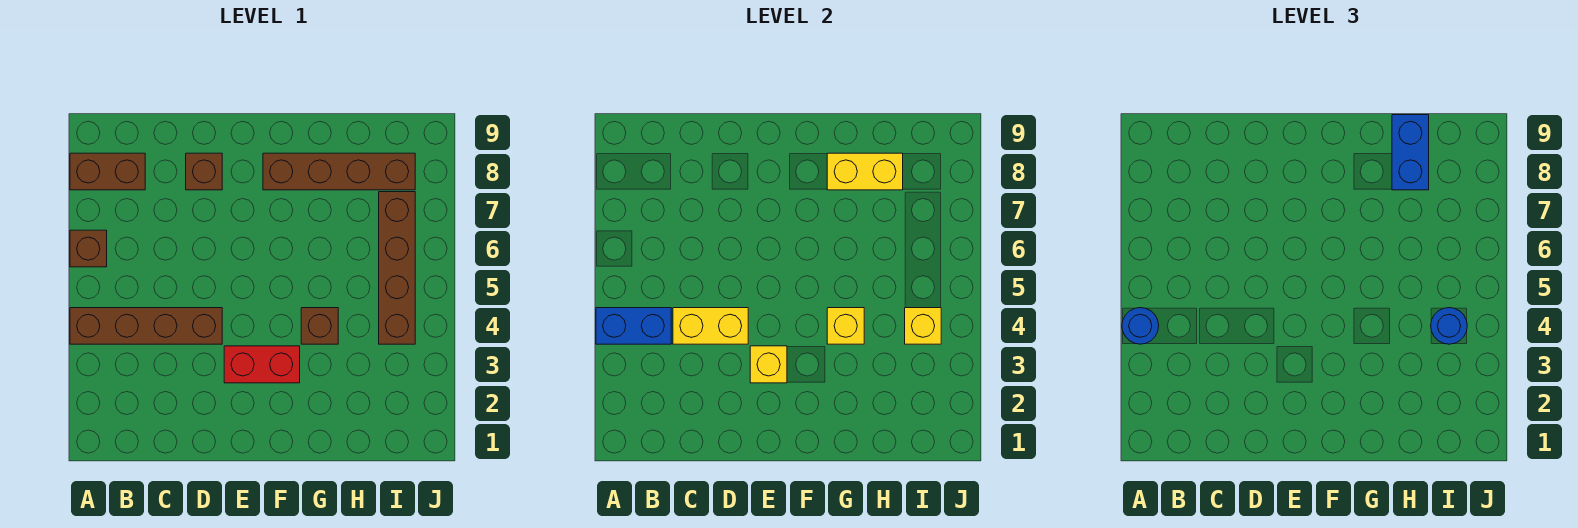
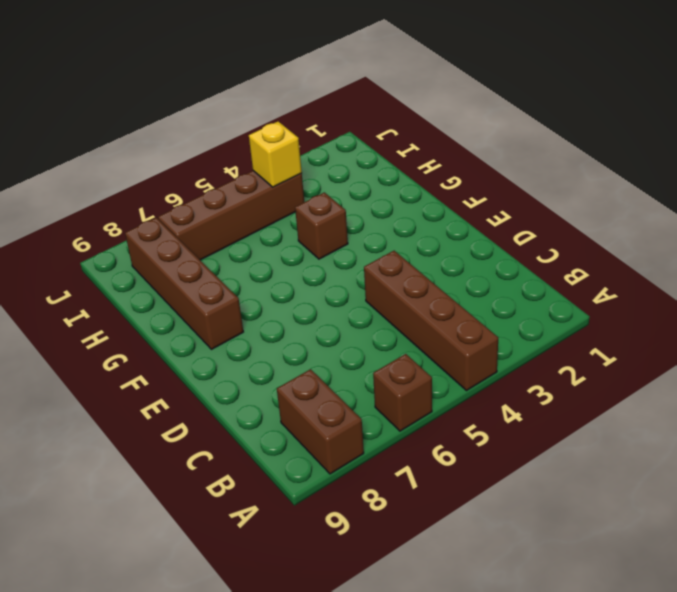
none -> brown 1x1 brick [186,153,222,190]
none -> red 1x2 brick [224,346,300,383]
none -> blue 1x2 brick [596,308,671,344]

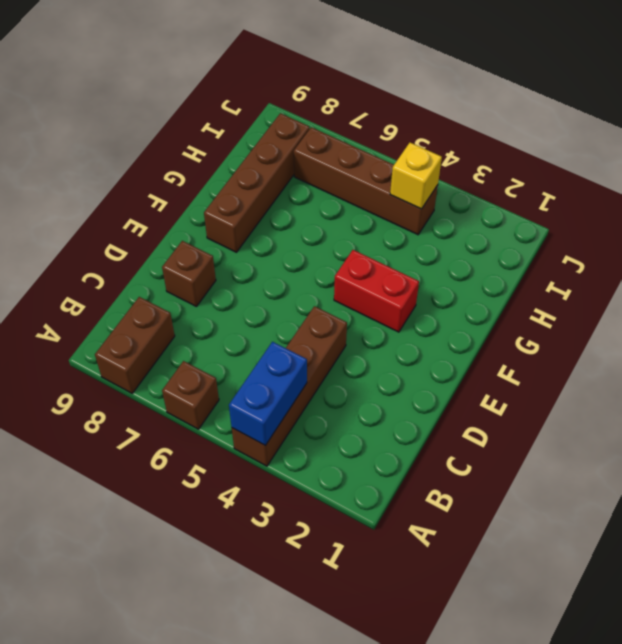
red 1x2 brick [334,250,419,332] -> red 1x2 brick turned to [224,346,300,383]
none -> brown 1x1 brick [301,308,338,344]
none -> yellow 1x2 brick [673,308,748,344]
none -> yellow 1x1 brick [750,346,787,383]

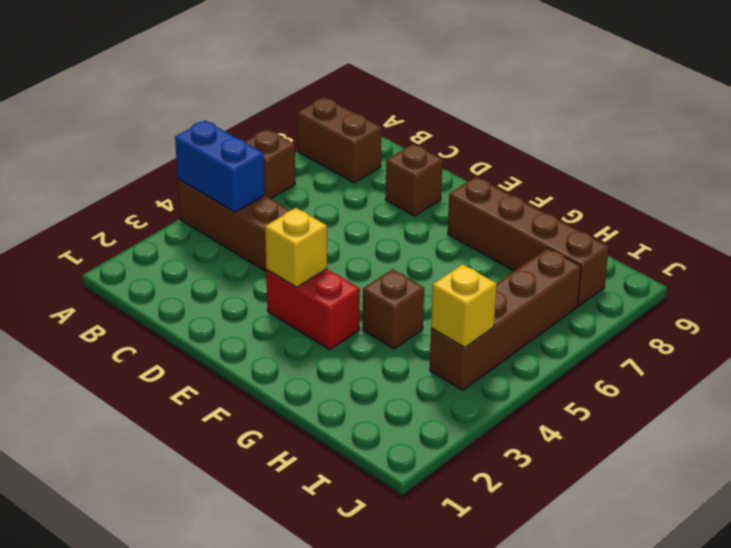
none -> yellow 1x2 brick [673,308,748,344]
none -> yellow 1x1 brick [827,308,864,344]
none -> yellow 1x2 brick [827,153,903,190]

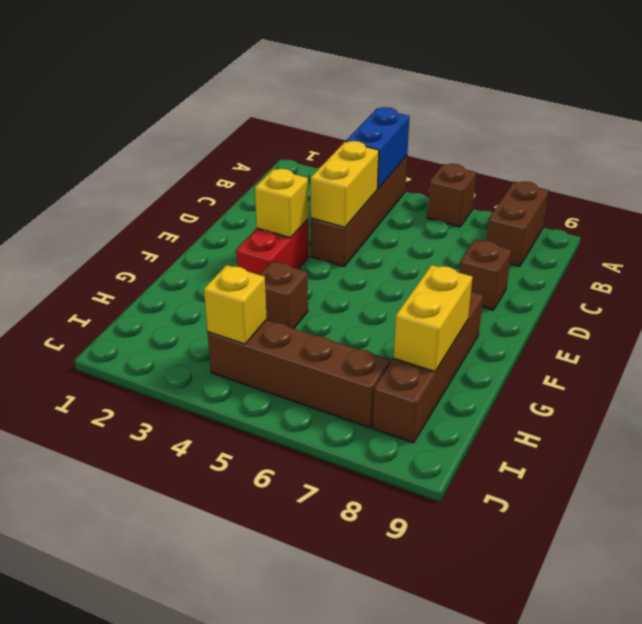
none -> yellow 1x1 brick [827,308,864,344]
none -> blue 1x1 round brick [1122,308,1159,344]
none -> blue 1x2 brick [1392,115,1429,190]

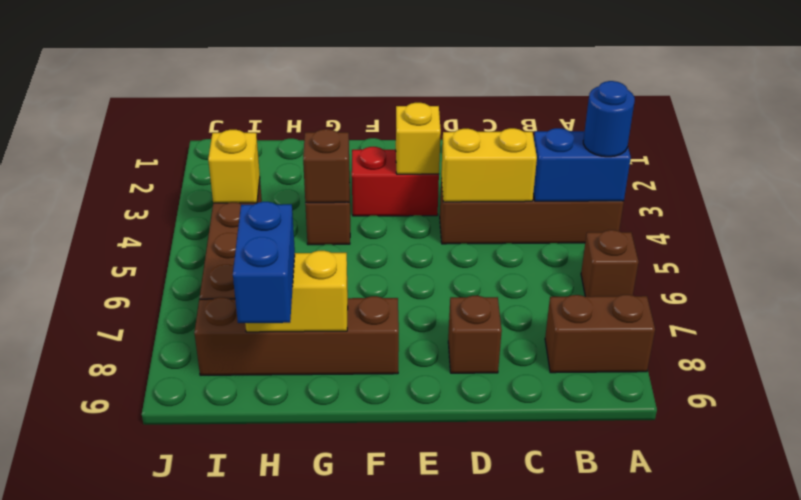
brown 1x1 brick [303,129,350,203] -> yellow 1x1 brick [827,308,864,344]
none -> blue 1x1 round brick [1431,308,1467,344]

